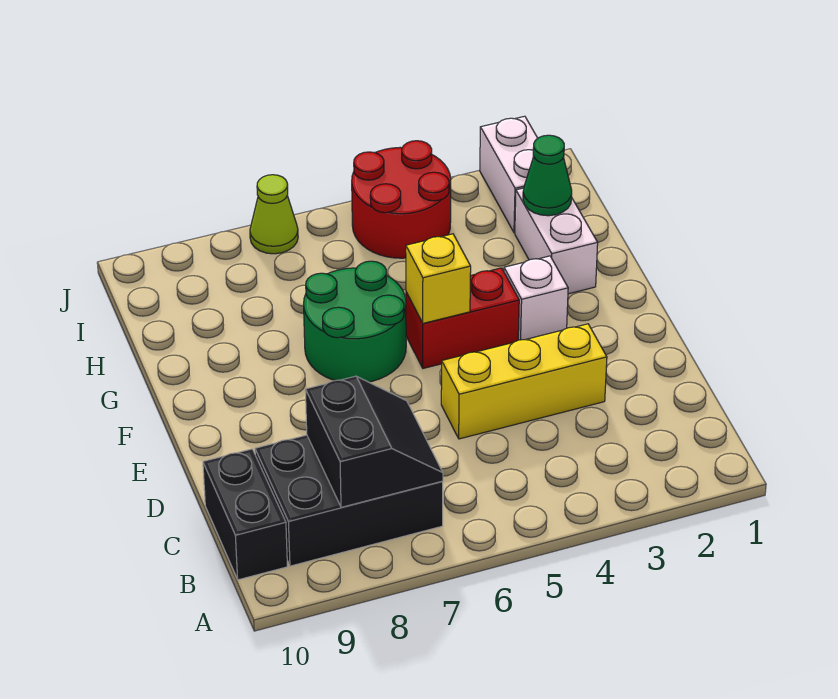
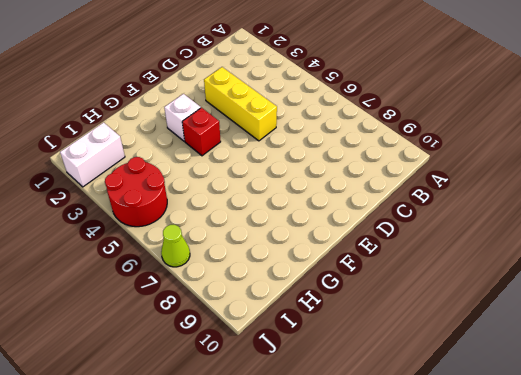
red 1x1 brick [182,108,221,156] -> red 1x2 brick [406,268,519,368]
none -> black 2x3 brick [255,435,443,566]
none -> black 1x2 brick [203,449,287,580]
none -> green 2x2 round brick [304,261,406,382]

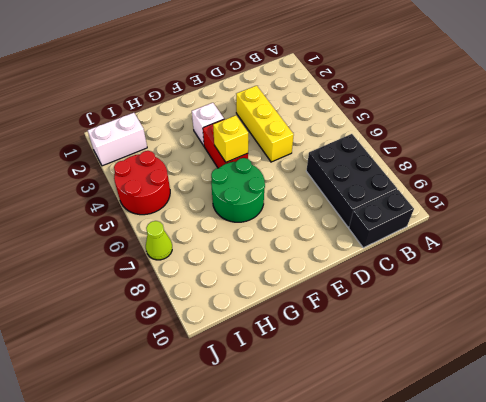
none -> white 1x2 brick [515,188,598,294]
none -> black 2x2 slope [305,376,443,507]
none -> green 1x1 cone [523,135,572,216]

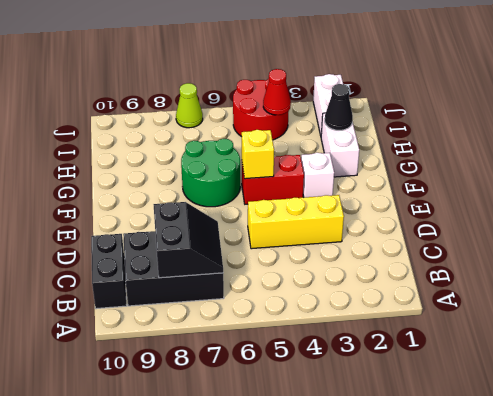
black 1x1 cone [325,84,353,130] -> green 1x1 cone [523,135,572,216]
red 1x1 cone [263,69,291,115] -> none

